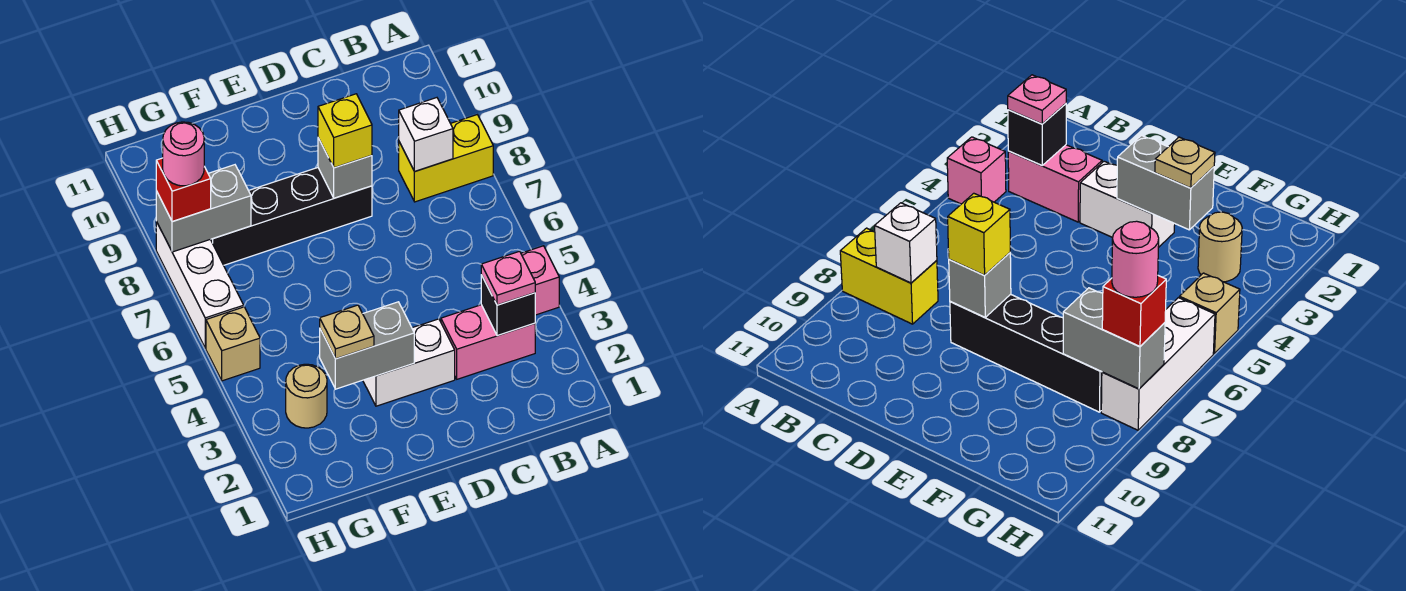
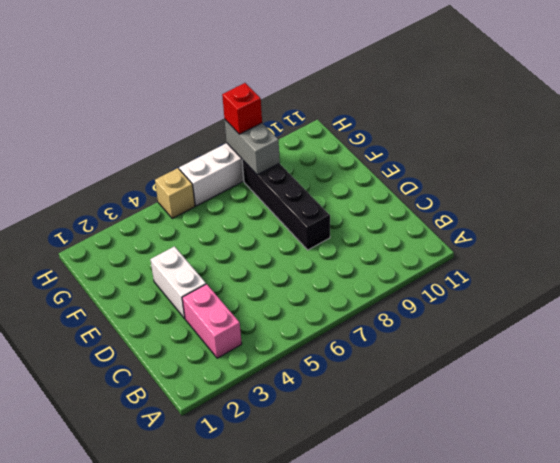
none -> pink 1x1 brick [521,246,559,315]
none -> yellow 1x2 brick [399,115,493,202]
none -> tan 1x1 round brick [286,364,327,428]

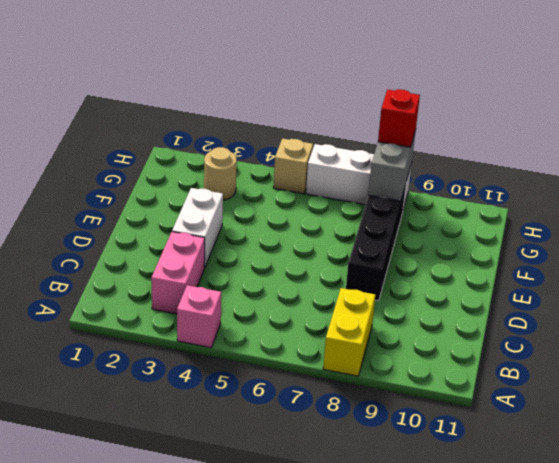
none -> black 1x1 brick [481,275,535,336]
none -> white 1x1 brick [399,98,453,172]
none -> grey 1x1 brick [318,138,372,198]

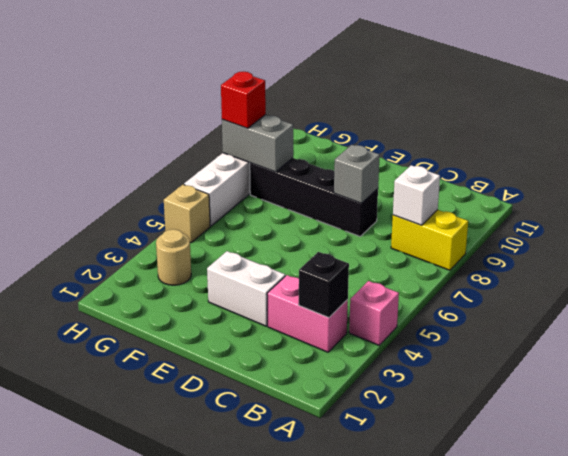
none -> grey 1x2 brick [320,302,414,389]
none -> pink 1x1 plate [481,251,535,305]
none -> yellow 1x1 brick [318,94,372,168]

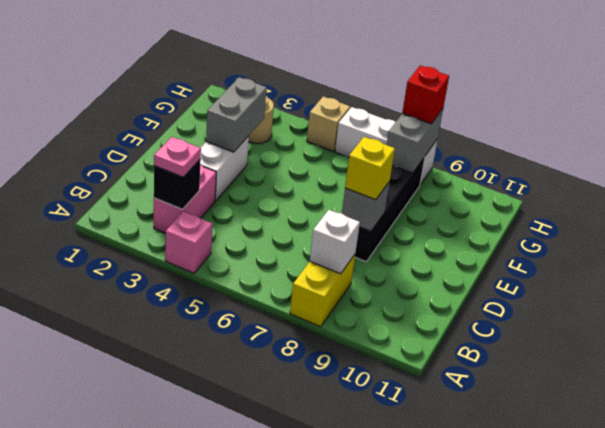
none -> tan 1x1 plate [320,305,374,359]
none -> pink 1x1 round brick [163,122,204,186]

